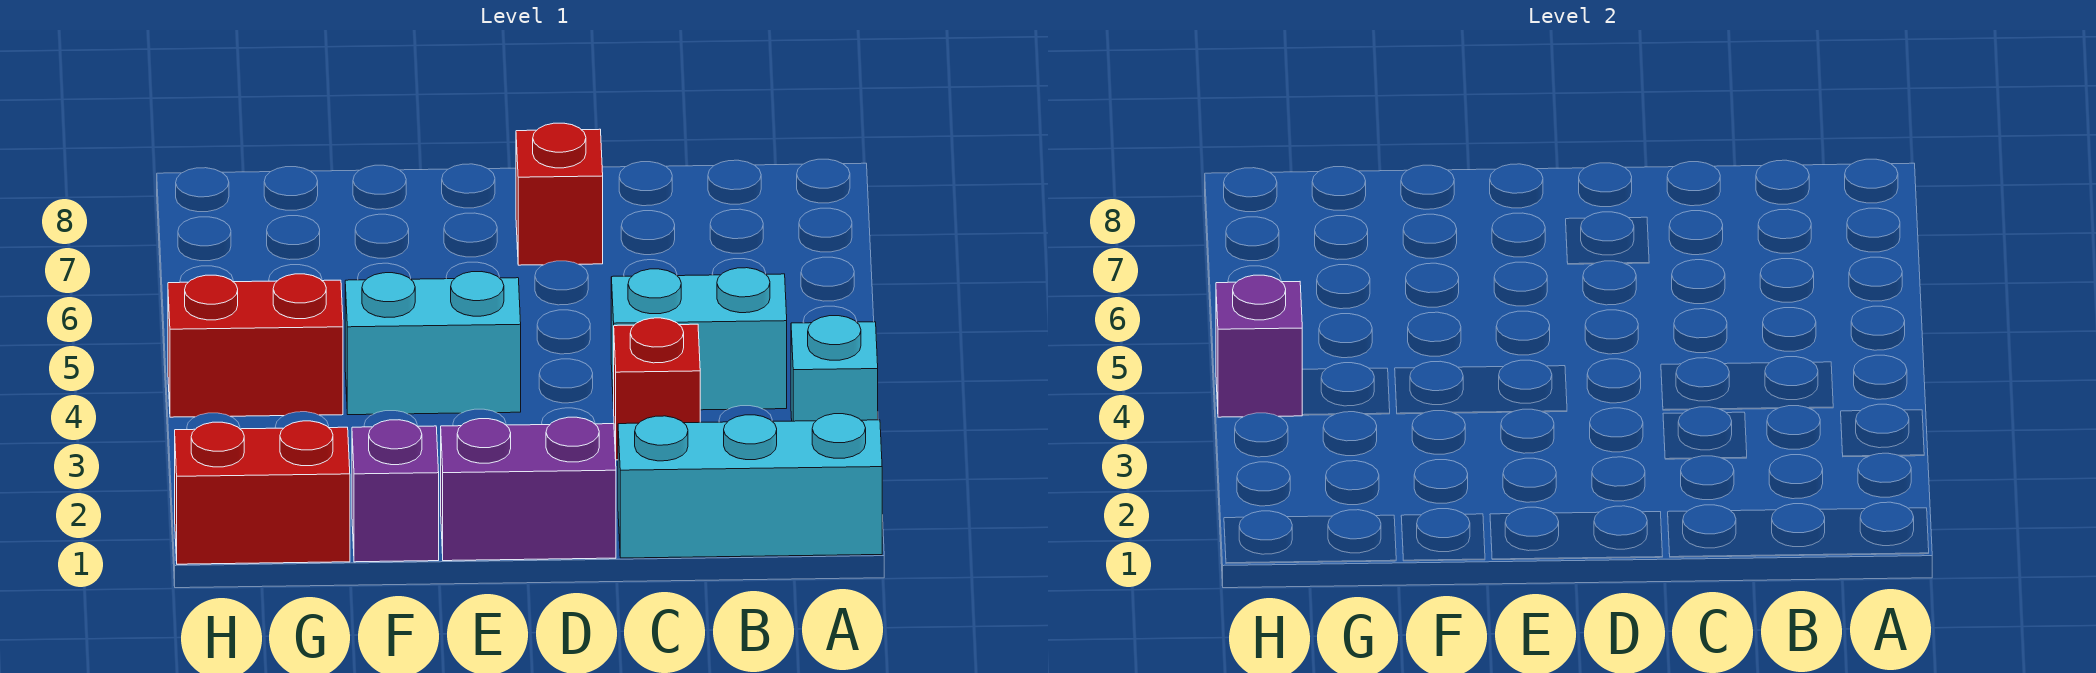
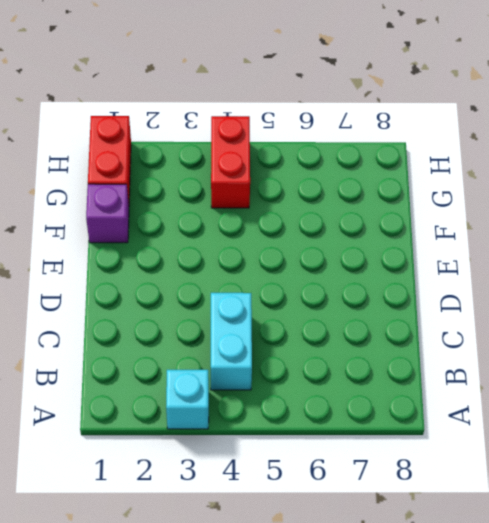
none -> cyan 1x3 brick [618,414,882,558]
none -> red 1x1 brick [614,318,700,460]

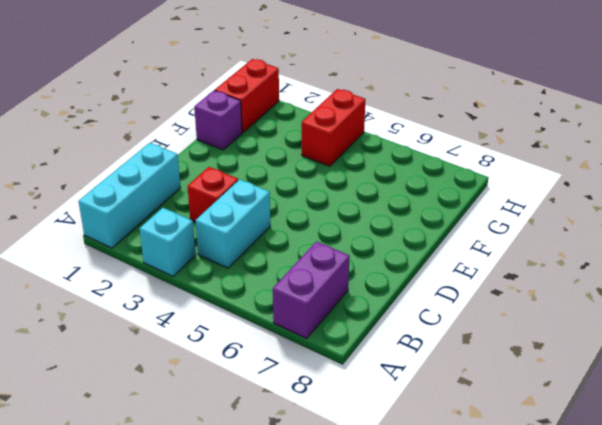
purple 1x2 brick [273,242,350,338] -> purple 1x2 brick moved to [441,417,616,561]
none -> red 1x1 brick [516,123,603,265]
none -> cyan 1x2 brick [345,272,521,415]

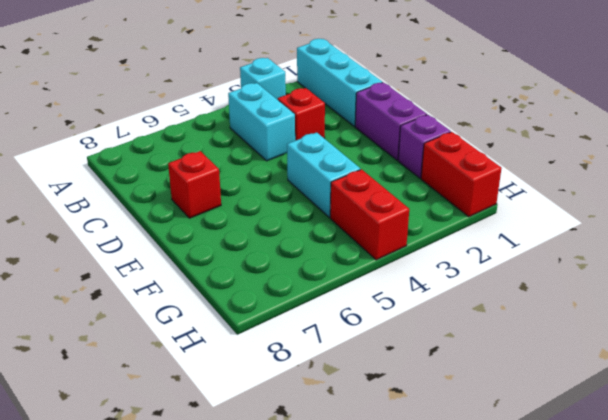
none -> purple 1x1 brick [1216,275,1302,417]

